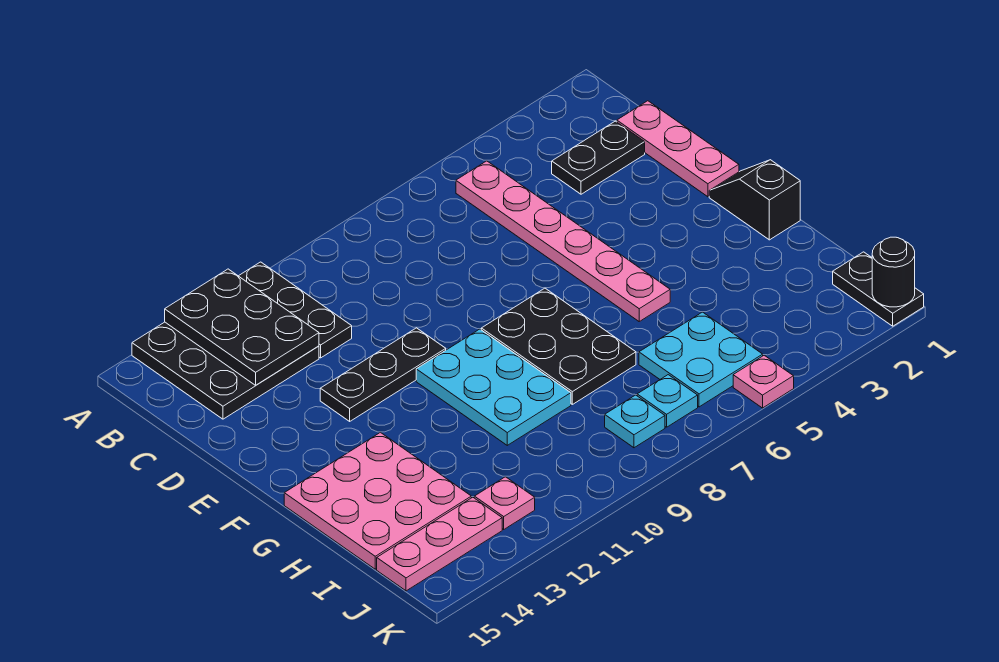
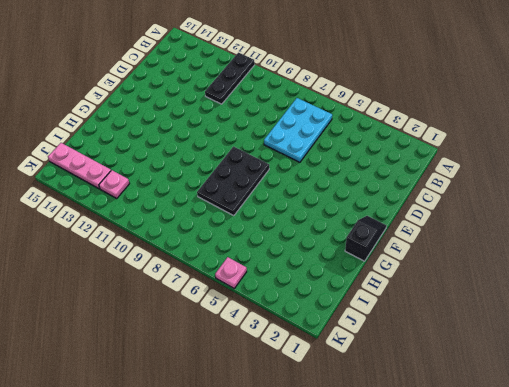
cyan 2x3 plate [264,98,332,162] -> cyan 2x3 plate moved to [416,329,571,445]
none -> black 3x3 plate [132,322,319,419]
none -> pink 1x6 plate [456,161,670,321]
none -> pink 1x3 plate [617,101,739,197]

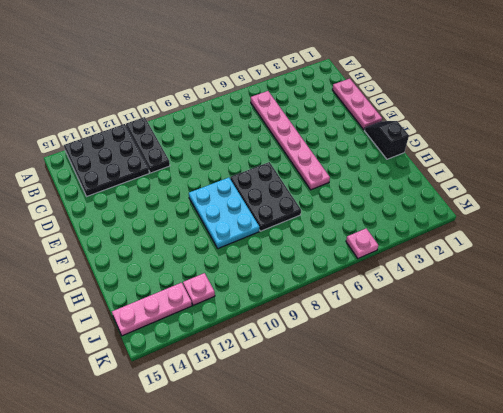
none -> black 1x2 plate [552,121,645,194]
none -> black 1x3 plate [320,328,446,421]
none -> pink 3x3 plate [284,433,471,569]

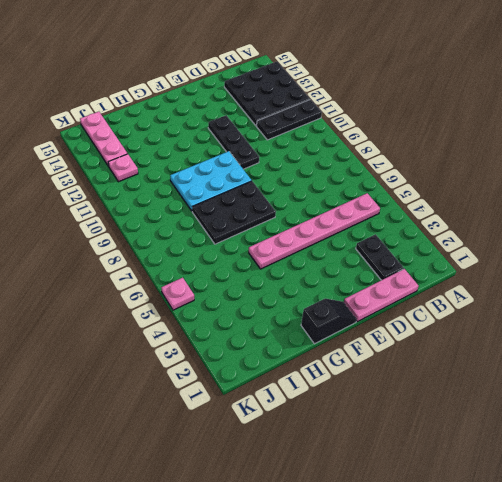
none -> pink 3x3 plate [284,433,471,569]
none -> cyan 2x2 plate [639,312,763,407]
none -> black 1x2 plate [833,252,924,326]

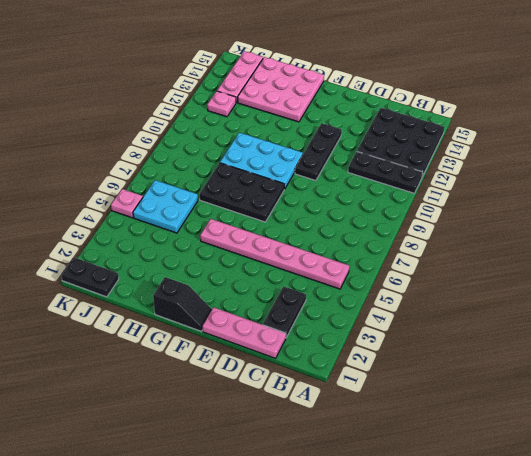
none -> cyan 1x1 plate [637,375,698,427]
none -> cyan 1x1 plate [605,395,665,448]
none -> black 2x3 plate [165,269,319,385]

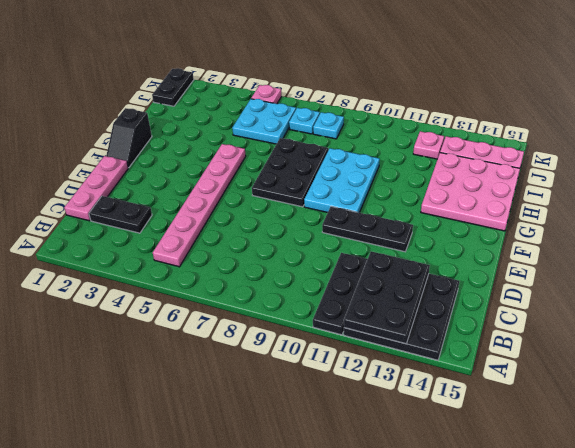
none -> black 1x1 round brick [872,237,915,307]

